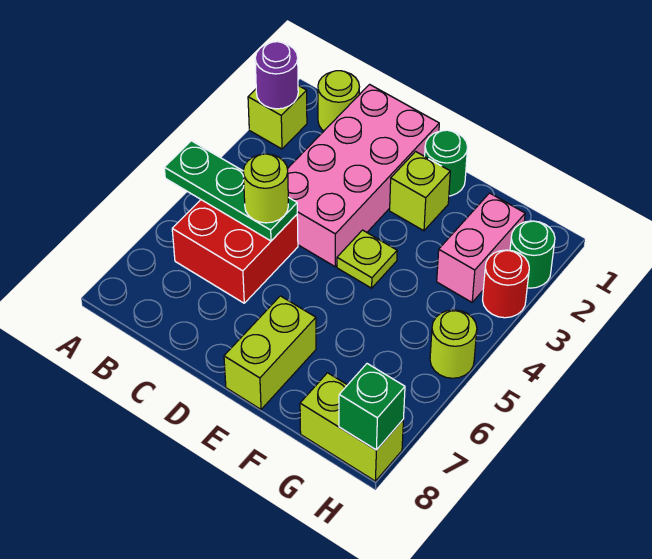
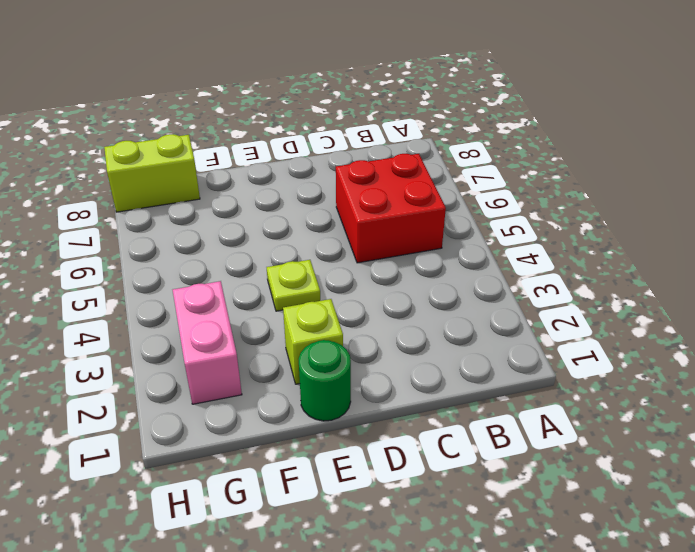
none -> lime 1x1 brick [248,86,307,149]
none -> lime 1x1 round brick [318,71,359,131]
none -> pink 2x4 brick [287,84,439,267]

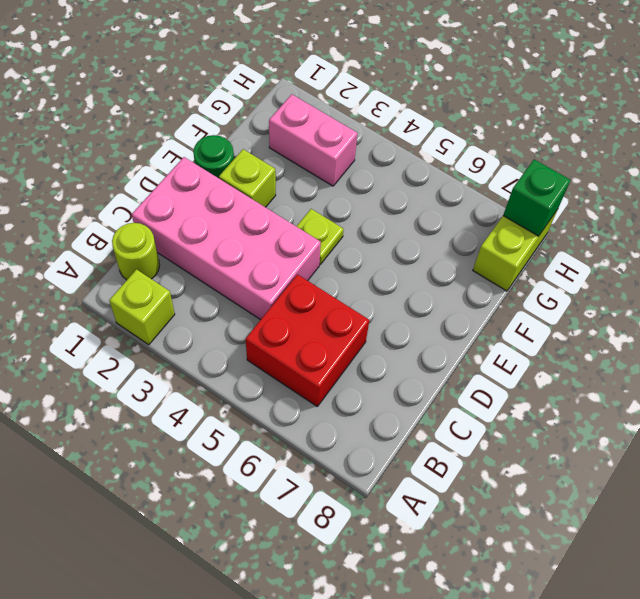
none -> lime 1x2 brick [224,296,316,409]
none -> green 1x1 round brick [510,221,555,288]
none -> red 1x1 round brick [483,250,529,318]

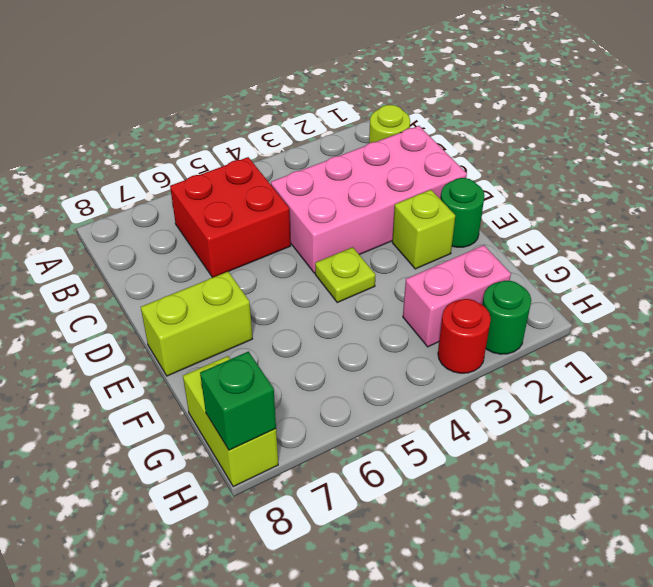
none -> lime 1x1 brick [248,86,307,149]
none -> lime 1x1 round brick [430,310,477,378]
none -> purple 1x1 round brick [255,42,298,109]

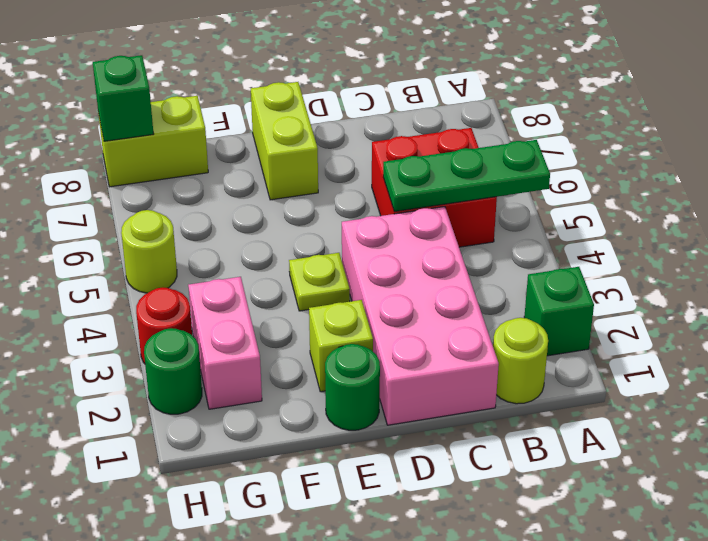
green 1x1 brick [524,267,594,356] -> lime 1x1 brick [248,86,307,149]
none -> purple 1x1 round brick [255,42,298,109]
none -> lime 1x1 round brick [243,154,288,223]

